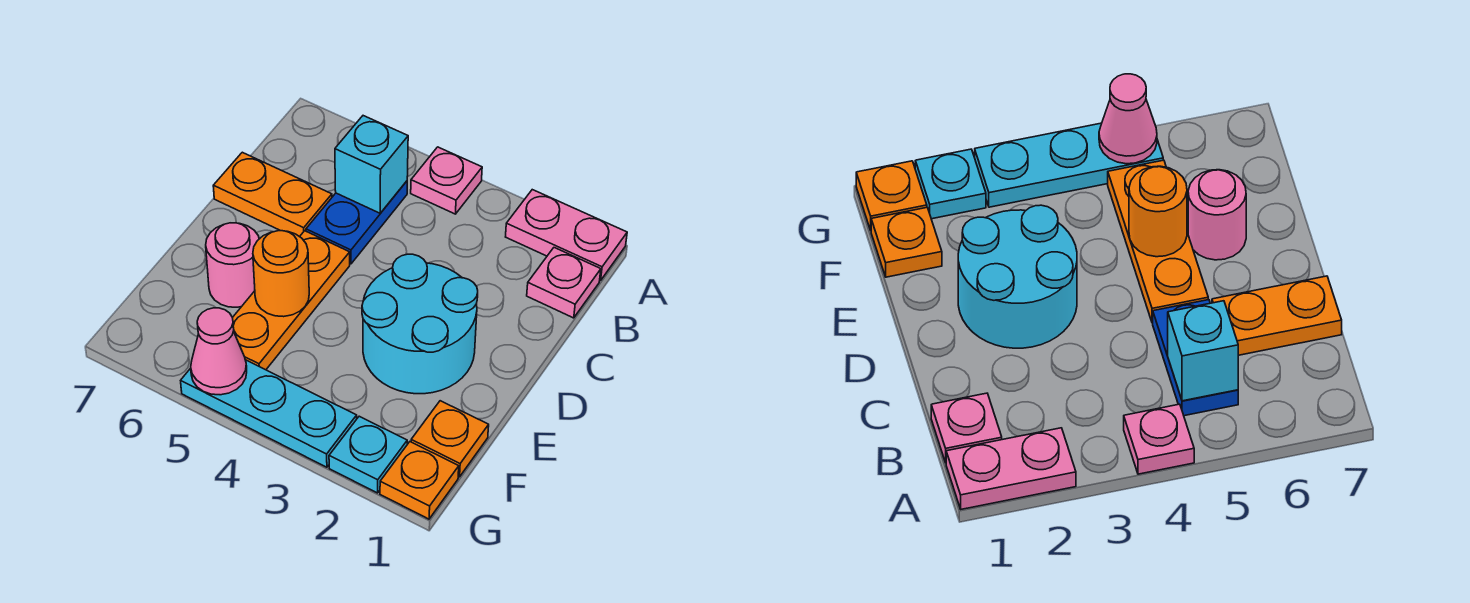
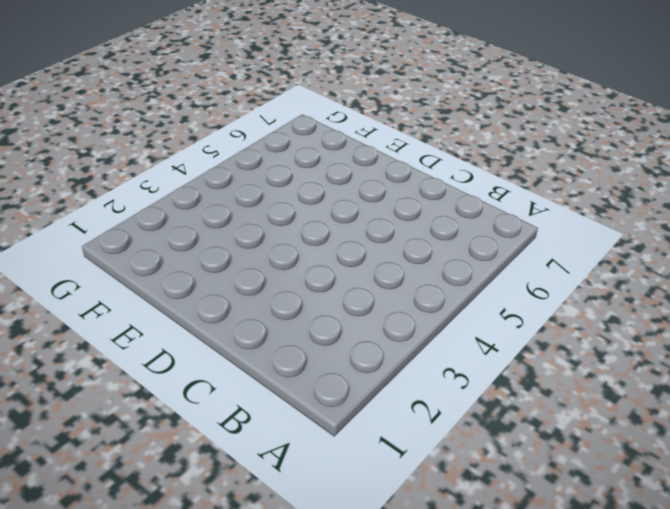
none -> pink 1x2 plate [506,190,627,281]
none -> pink 1x1 plate [411,147,482,214]
none -> pink 1x1 plate [527,248,601,318]

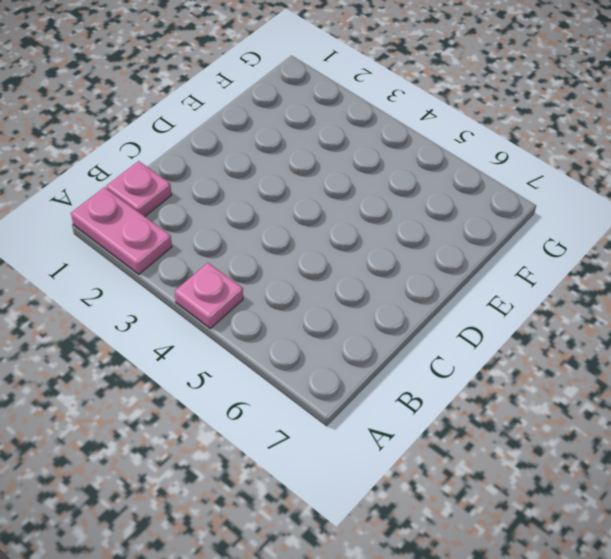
none -> blue 1x2 plate [306,181,407,264]
none -> orange 1x2 plate [213,152,332,237]
none -> cyan 2x2 round brick [362,254,478,394]

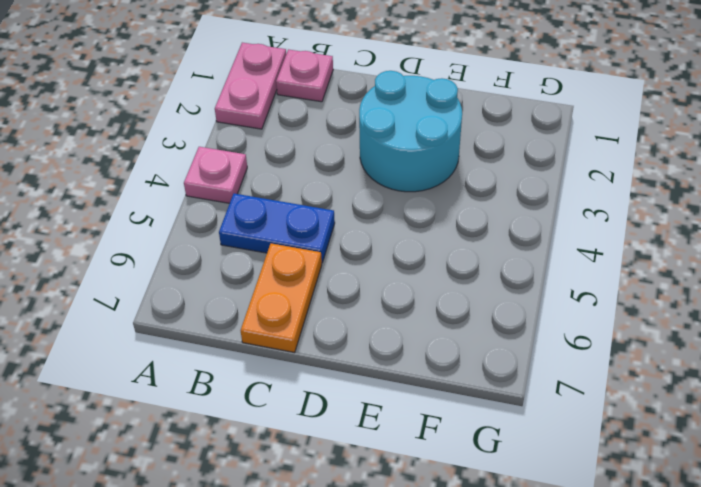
none -> orange 1x3 plate [233,231,350,370]
none -> pink 1x1 round brick [206,223,259,307]
none -> orange 1x1 plate [411,401,489,477]

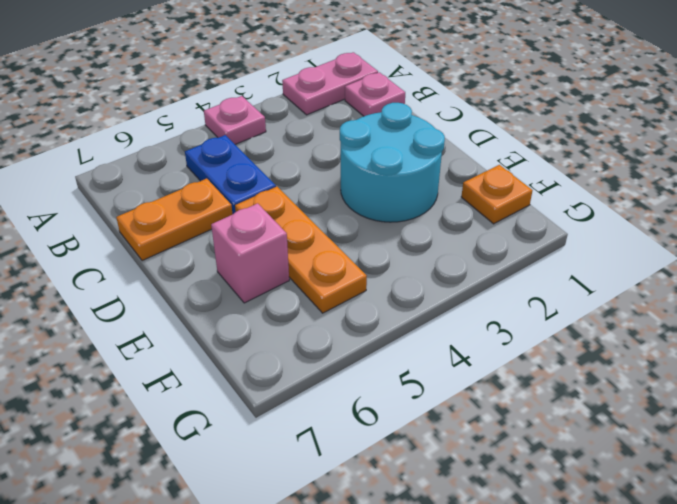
pink 1x1 brick [211,203,289,303] -> pink 1x1 round brick [206,223,259,307]
none -> orange 1x1 plate [380,442,459,519]
none -> cyan 1x1 plate [329,416,407,493]
none -> cyan 1x3 plate [181,360,357,467]

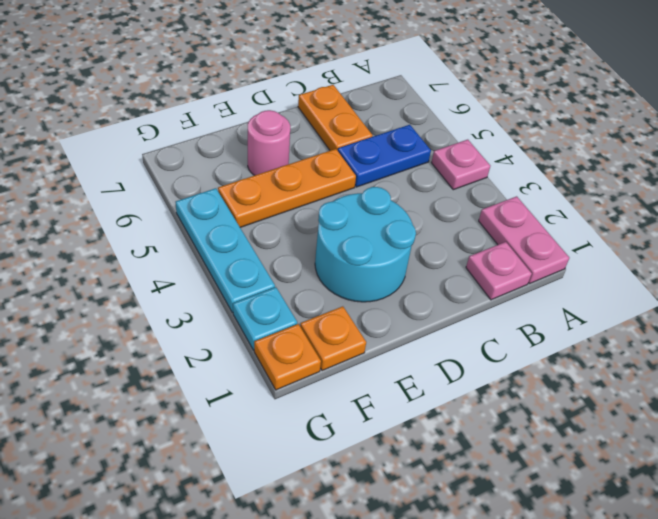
none -> cyan 1x1 brick [335,116,408,213]
none -> orange 1x1 round brick [253,231,309,317]
none -> pink 1x1 cone [191,308,247,395]

